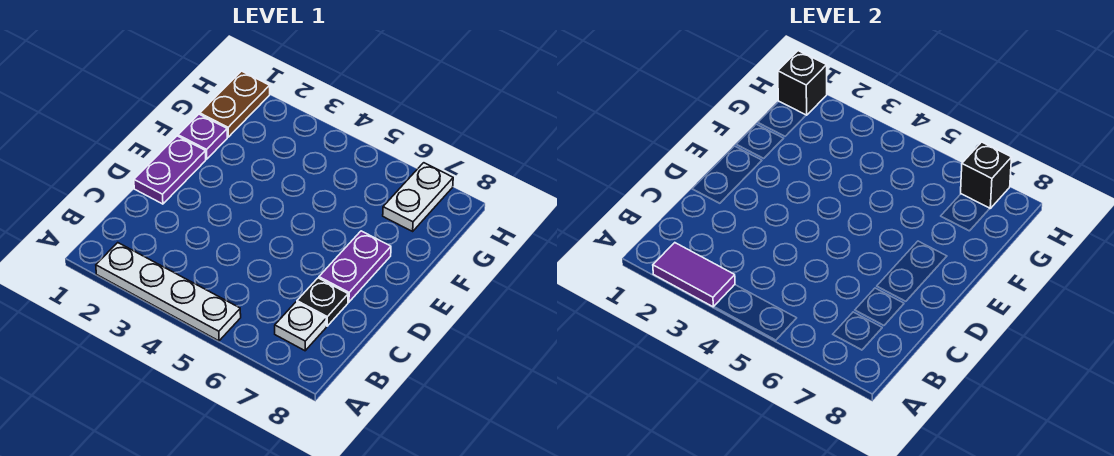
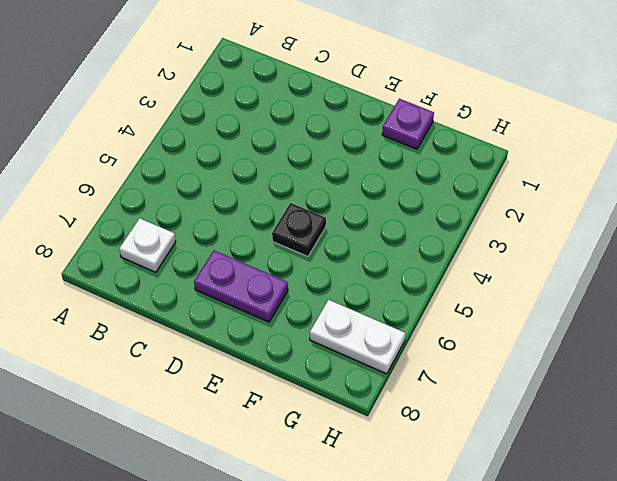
black 1x1 plate [272,203,326,256] -> black 1x1 plate moved to [297,278,348,326]
none -> white 1x4 plate [96,243,241,341]
none -> purple 1x2 plate [134,136,206,204]

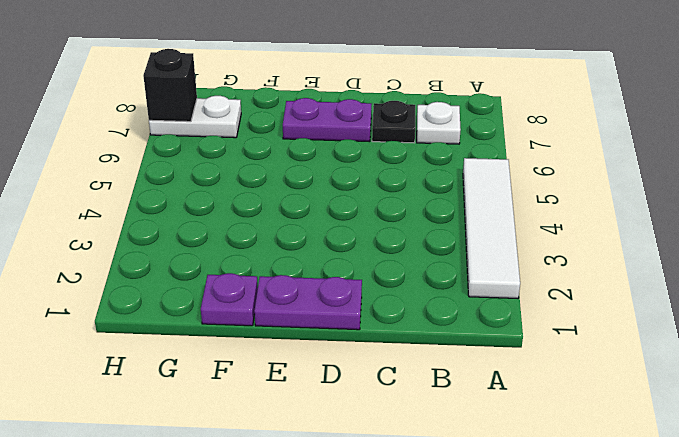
white 1x4 tile [463,158,520,298] -> white 1x4 plate [96,243,241,341]
none -> brown 1x2 plate [200,71,270,137]
none -> purple 1x2 tile [653,243,735,307]

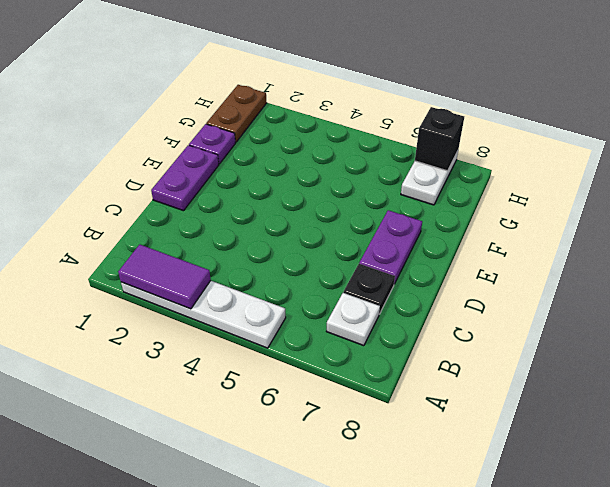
none -> black 1x1 brick [778,51,827,115]

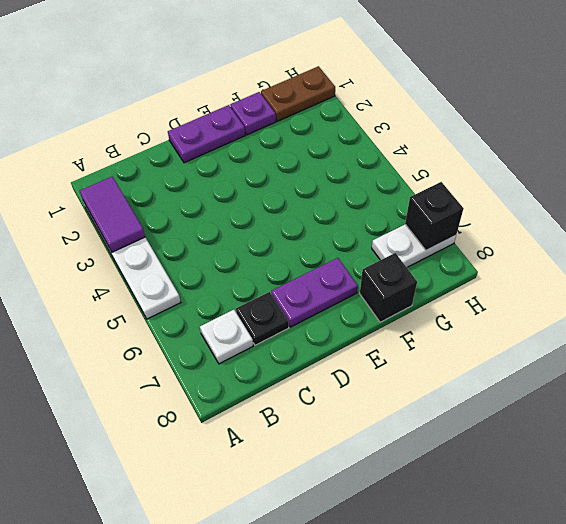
black 1x1 brick [360,253,417,322] -> black 1x1 brick moved to [778,51,827,115]

